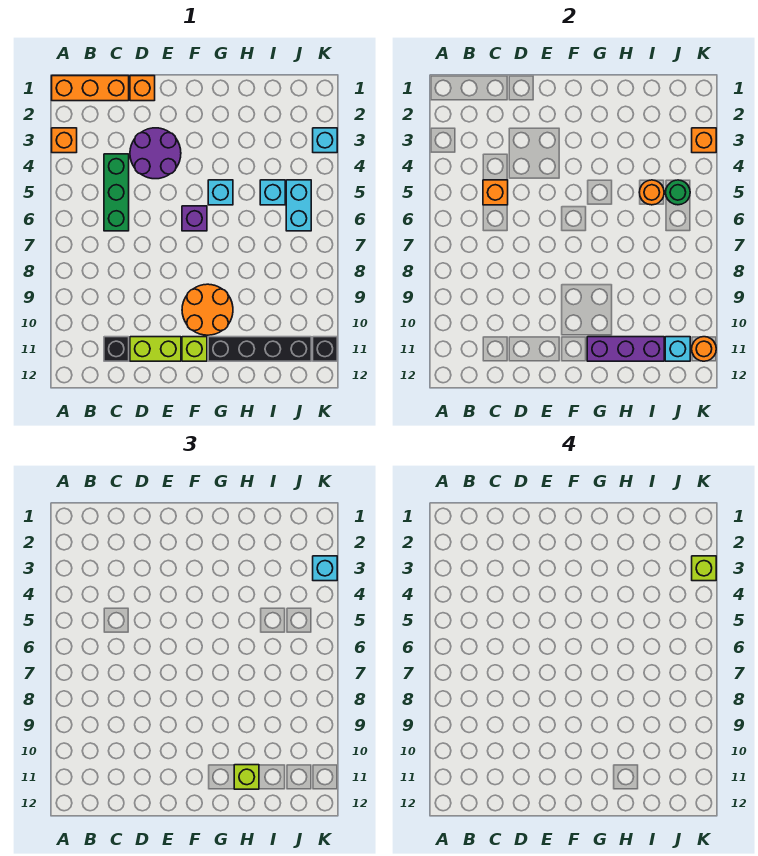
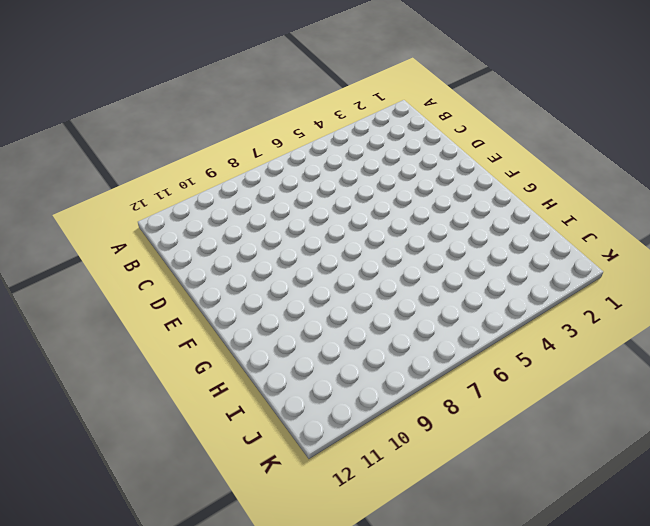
none -> orange 1x3 brick [52,76,129,101]
none -> orange 1x1 brick [52,128,77,153]
none -> green 1x3 brick [104,154,129,231]

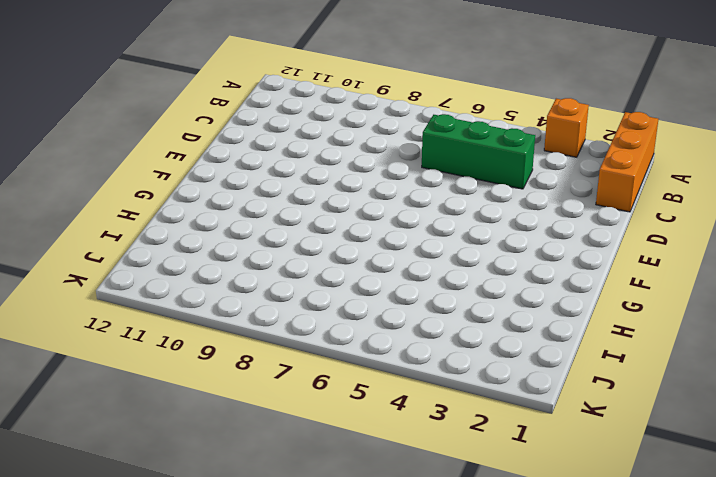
none -> black 1x1 brick [104,337,129,361]
none -> orange 1x1 brick [130,76,155,101]
none -> purple 2x2 round brick [130,128,181,179]

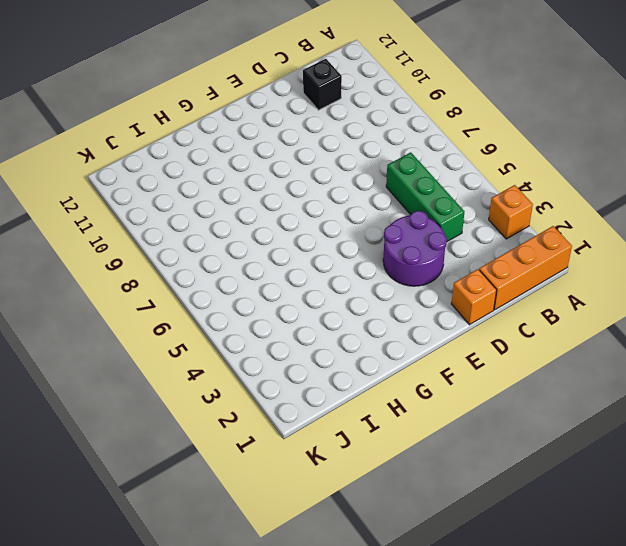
none -> lime 1x2 brick [130,337,181,361]
none -> purple 1x1 brick [182,206,207,231]
none -> orange 2x2 round brick [182,284,233,335]

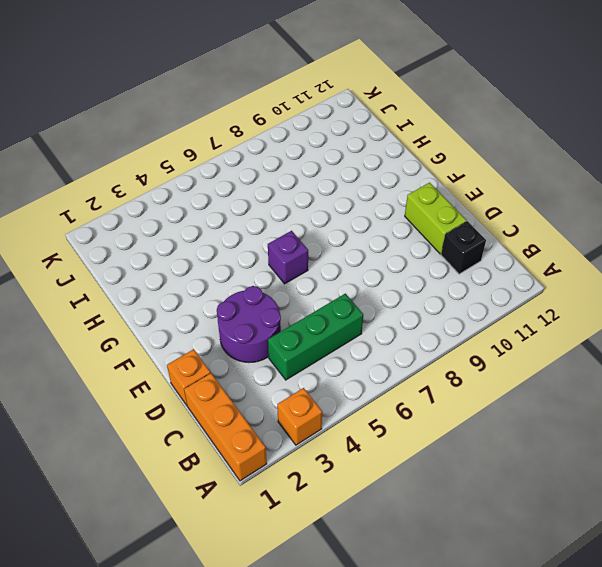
none -> orange 2x2 round brick [182,284,233,335]
none -> lime 1x1 brick [182,337,207,361]
none -> cyan 1x1 brick [208,180,233,205]

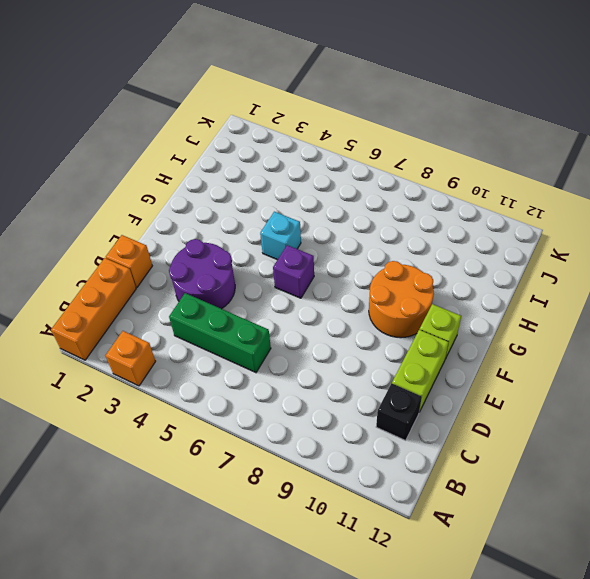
none -> black 1x4 brick [208,337,311,361]
none -> cyan 1x1 brick [260,180,285,205]
none -> cyan 1x2 brick [286,180,311,231]

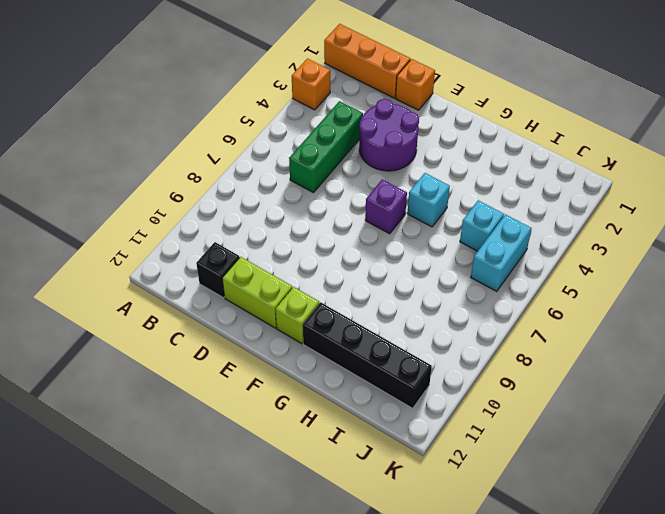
none -> orange 2x2 round brick [182,284,233,335]
none -> cyan 1x1 brick [313,128,337,153]
none -> black 1x1 brick [313,337,337,361]

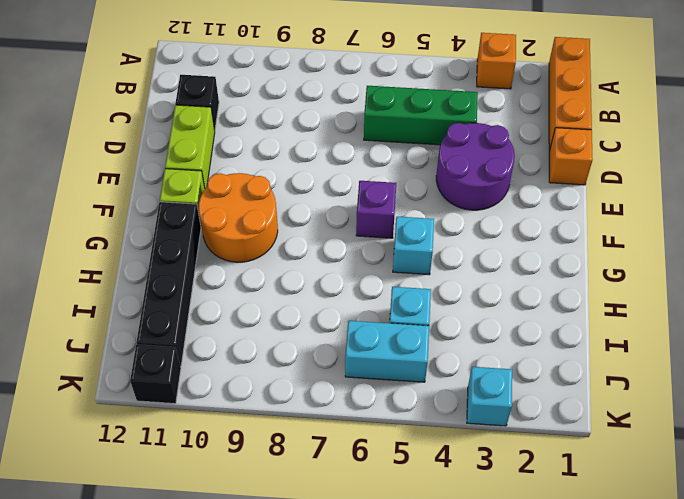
none -> orange 1x1 brick [483,180,508,205]
none -> purple 1x3 brick [587,337,664,361]
none -> orange 1x1 round brick [639,180,664,205]

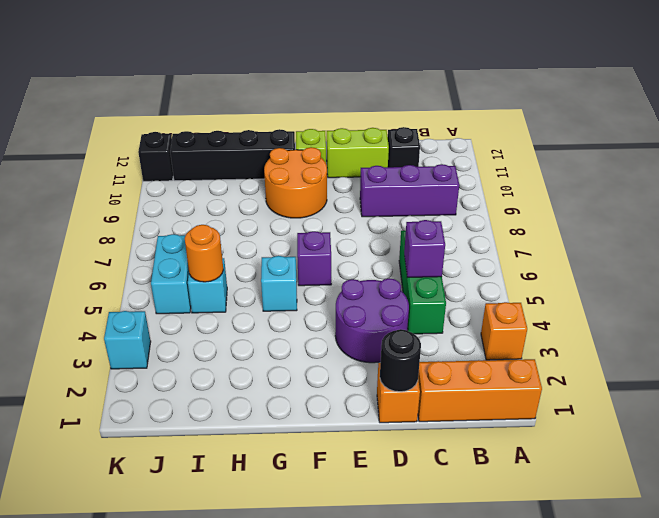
purple 1x3 brick [360,164,459,217] -> purple 1x3 brick moved to [587,337,664,361]
purple 1x1 brick [404,220,445,277] -> orange 1x1 brick [483,180,508,205]
black 1x1 round brick [380,329,421,392] -> none
none -> green 1x1 round brick [666,180,690,205]
none -> cyan 1x1 brick [665,337,690,361]
none -> orange 1x1 brick [692,128,716,153]

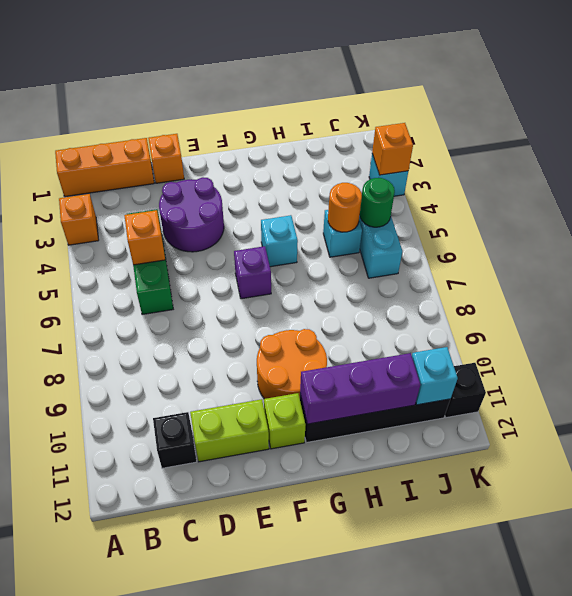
none -> orange 1x1 round brick [692,337,716,361]
none -> lime 1x1 brick [234,765,259,789]
none -> cyan 1x1 brick [313,556,337,581]

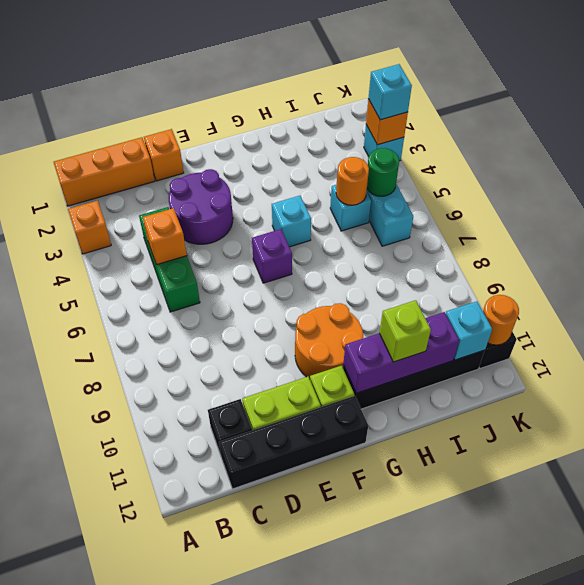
black 1x4 brick [219,396,368,489] -> none
none -> lime 1x1 brick [692,556,716,581]

